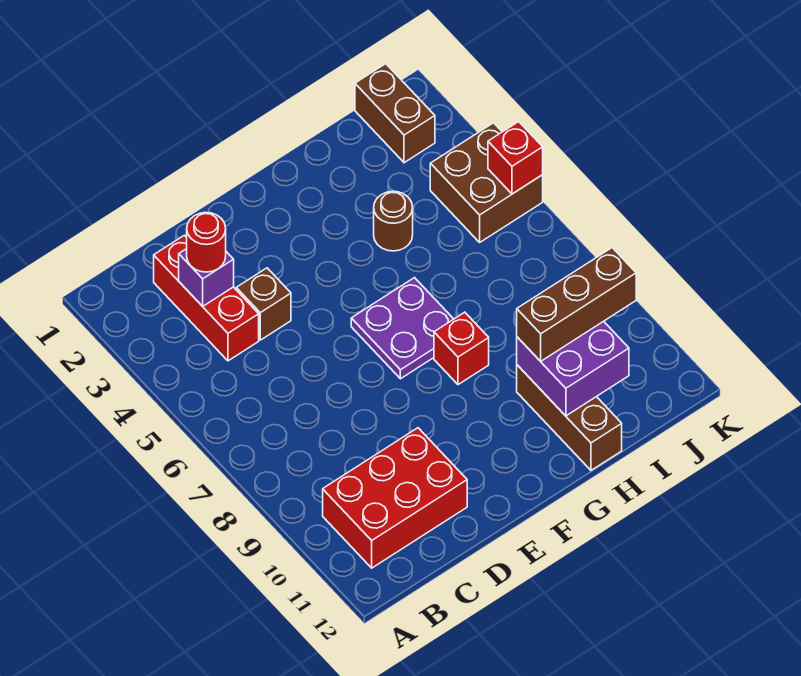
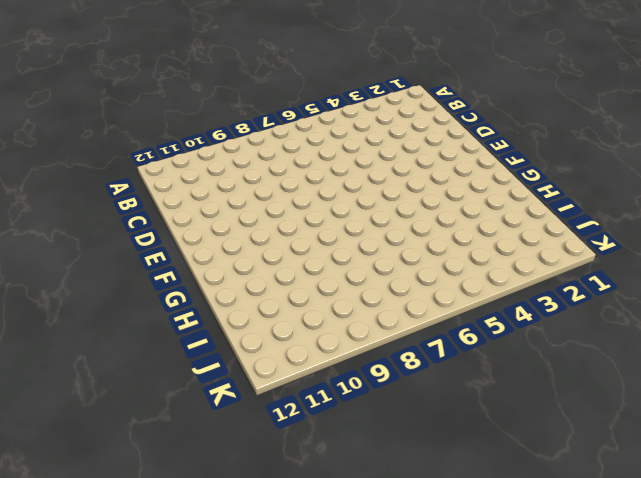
none -> red 2x3 brick [323,428,467,568]
none -> red 1x3 brick [154,235,259,361]
none -> brown 1x1 brick [236,268,291,340]

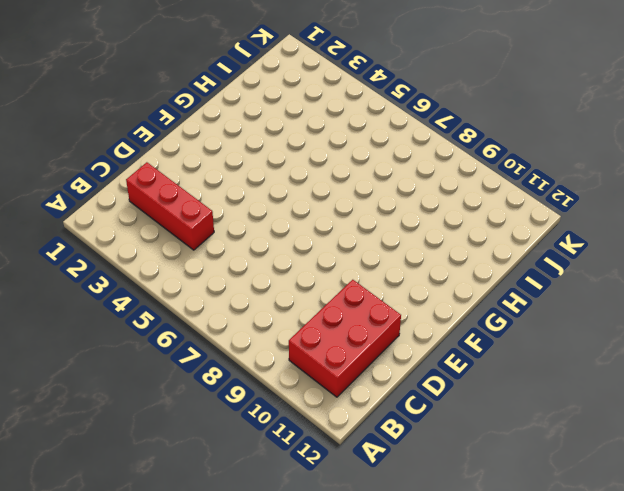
none -> brown 1x1 brick [236,268,291,340]
none -> purple 2x2 plate [351,278,453,379]
none -> red 1x1 brick [434,312,489,385]

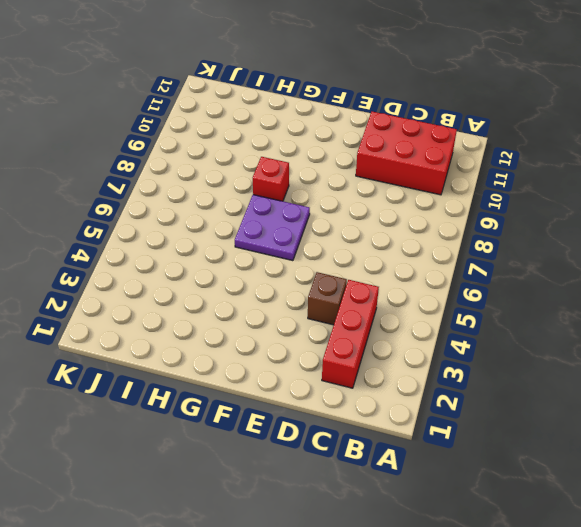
none -> brown 1x1 round brick [374,191,413,251]
none -> brown 1x3 brick [517,365,622,470]
none -> brown 1x2 brick [355,64,435,163]

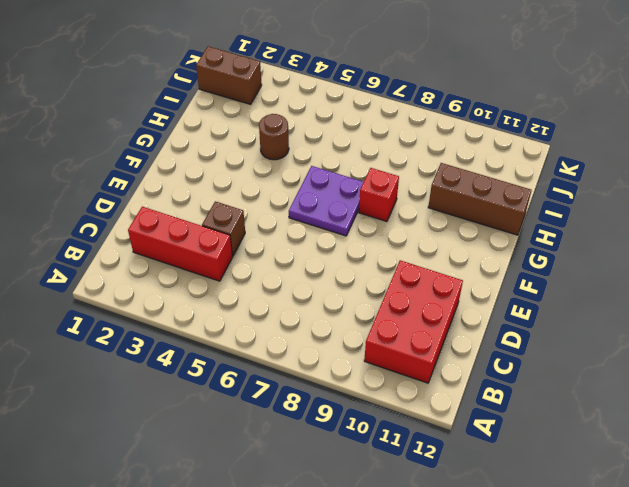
none -> brown 2x2 brick [430,123,543,242]
none -> purple 1x1 brick [179,249,234,306]
none -> purple 2x2 brick [517,321,629,416]

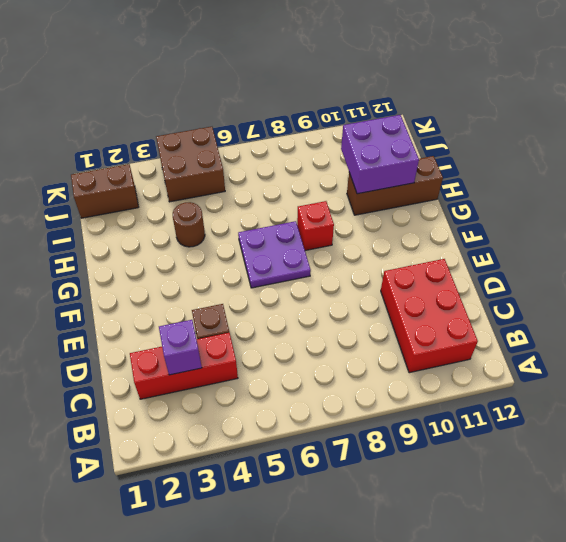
none -> red 1x1 brick [488,122,543,194]
none -> red 1x1 round brick [187,212,226,272]
none -> brown 1x3 brick [517,248,636,361]

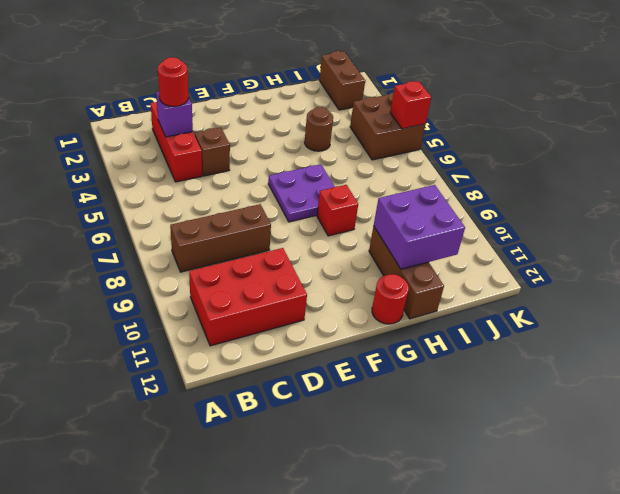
brown 1x3 brick [170,204,271,272] -> brown 1x3 brick moved to [517,248,636,361]
red 1x1 round brick [372,274,409,324] -> none

